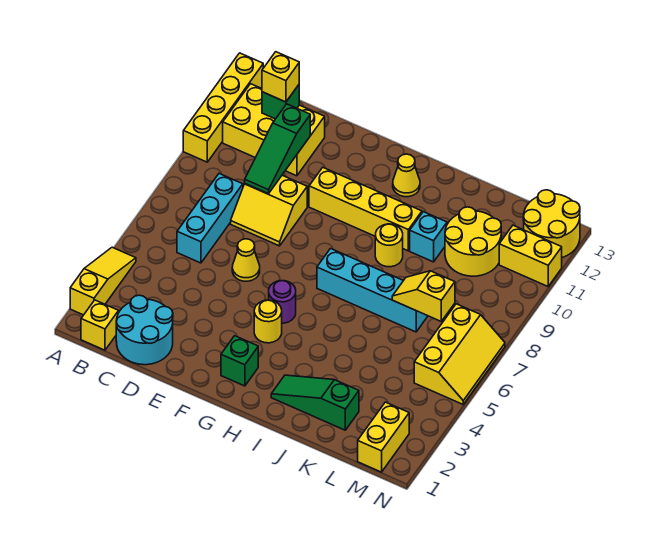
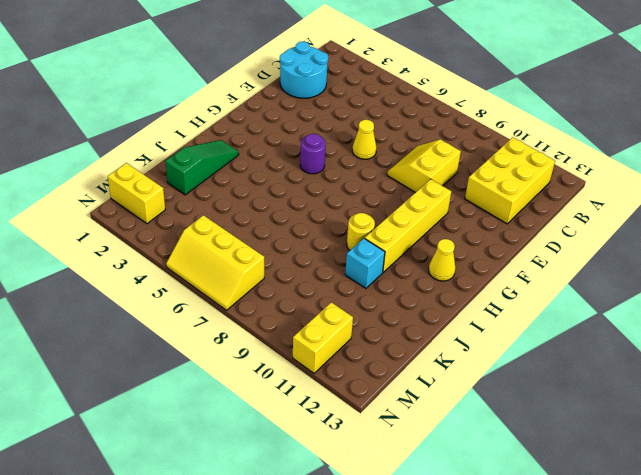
none -> yellow 1x3 slope [70,247,136,315]
none -> yellow 1x4 brick [183,53,263,162]
none -> yellow 1x1 brick [81,300,119,350]

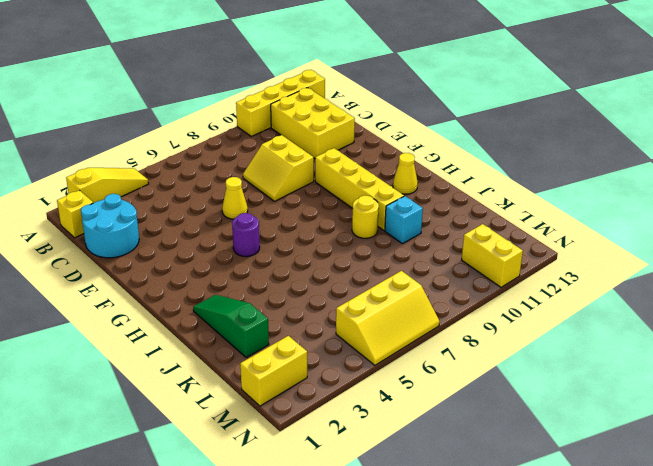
none -> cyan 1x3 brick [177,174,243,263]
none -> green 1x1 brick [221,336,258,386]
none -> yellow 1x1 round brick [254,300,282,343]

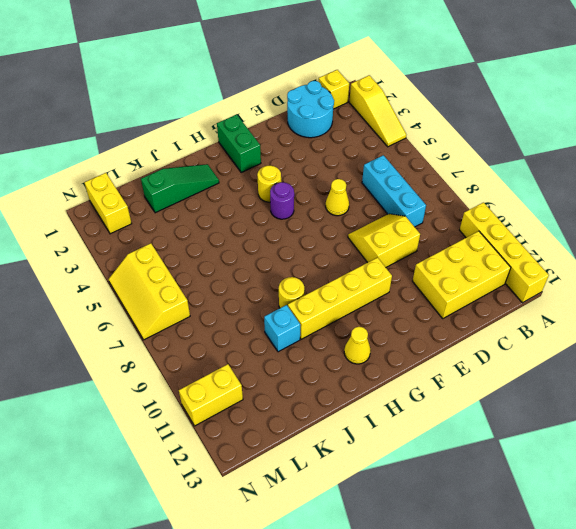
green 1x2 brick [217,114,261,172] -> green 1x1 brick [221,336,258,386]
none -> cyan 1x4 brick [317,249,428,332]
none -> yellow 2x2 round brick [445,207,501,276]
none -> yellow 2x2 round brick [523,190,580,257]

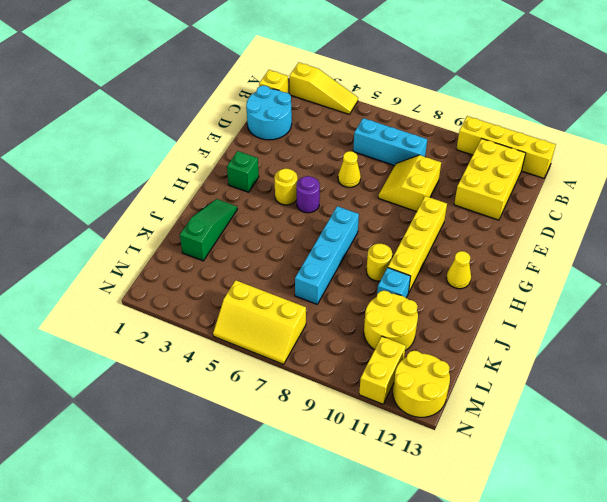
none -> yellow 1x2 brick [358,402,409,472]
none -> green 1x1 brick [262,85,299,119]
none -> green 1x3 slope [245,104,310,194]

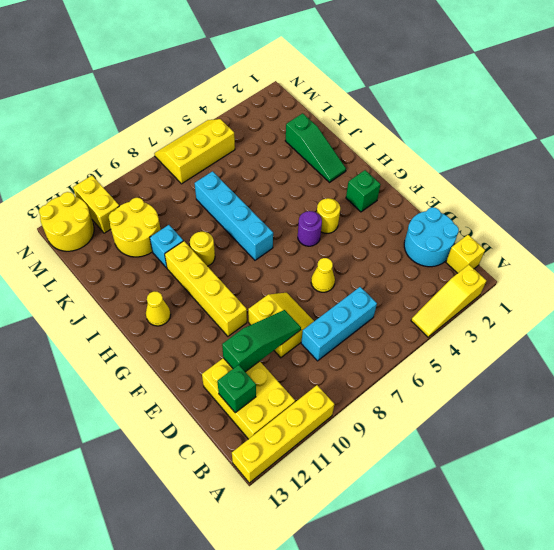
none -> yellow 1x2 brick [358,402,409,472]
none -> yellow 1x2 slope [392,271,455,321]
none -> yellow 1x1 brick [262,52,299,102]

